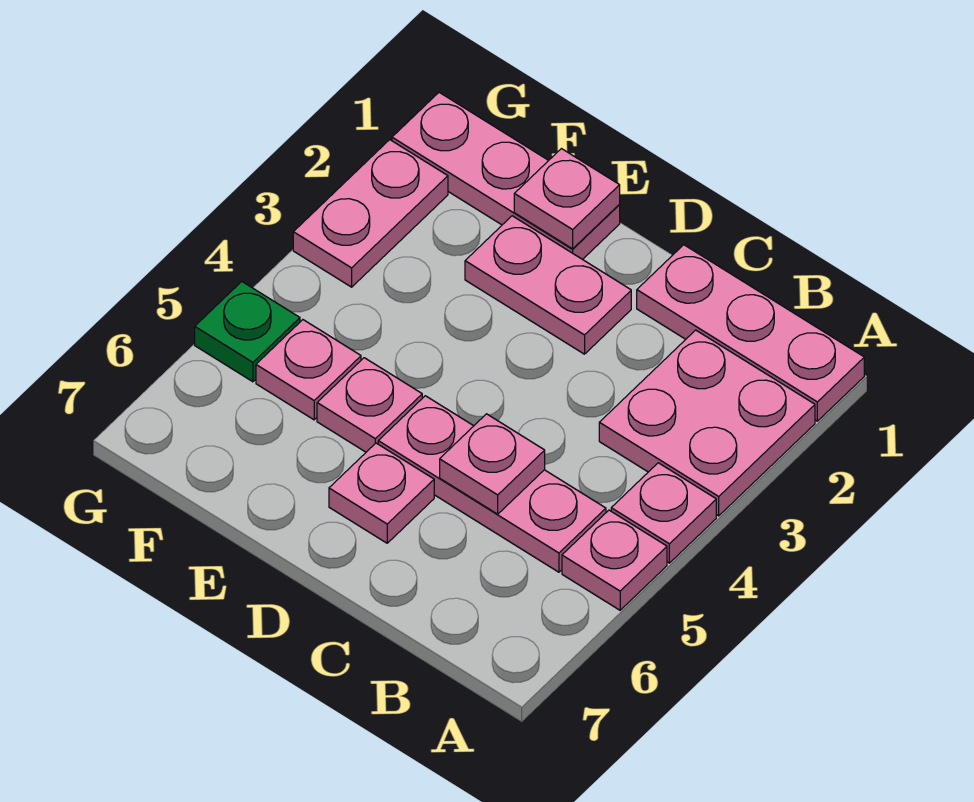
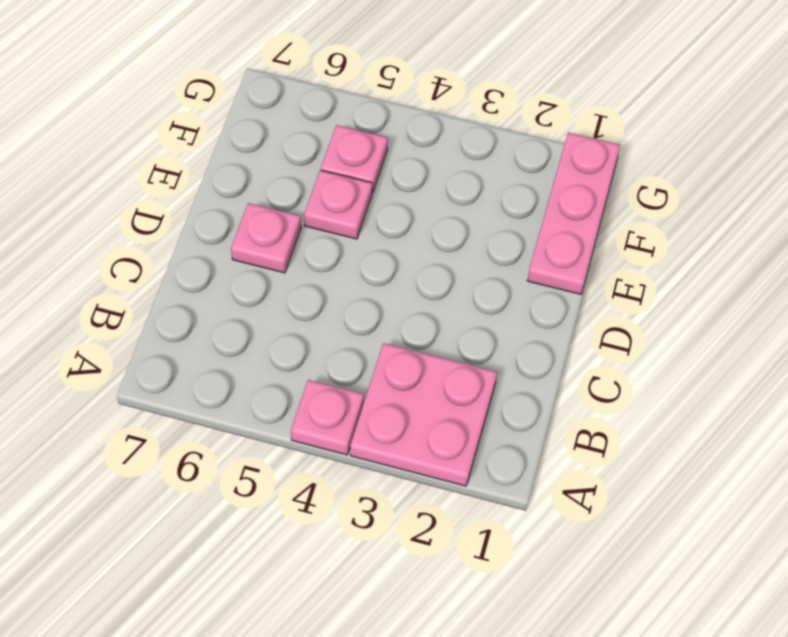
none -> pink 1x3 plate [637,245,864,421]
none -> pink 1x1 plate [562,510,667,610]
none -> pink 1x3 plate [378,396,606,572]

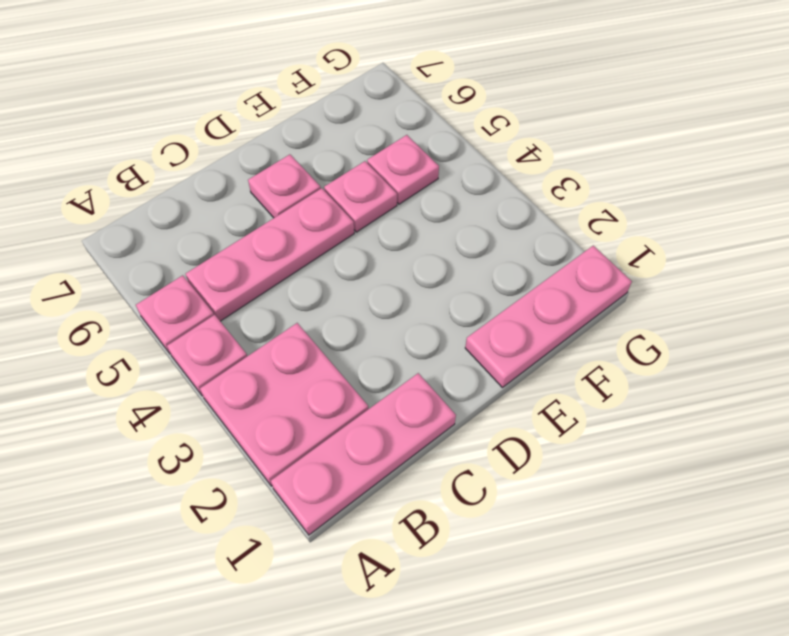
none -> pink 1x2 plate [465,216,631,354]
none -> pink 1x2 plate [293,140,448,287]
none -> green 1x1 plate [195,281,300,382]

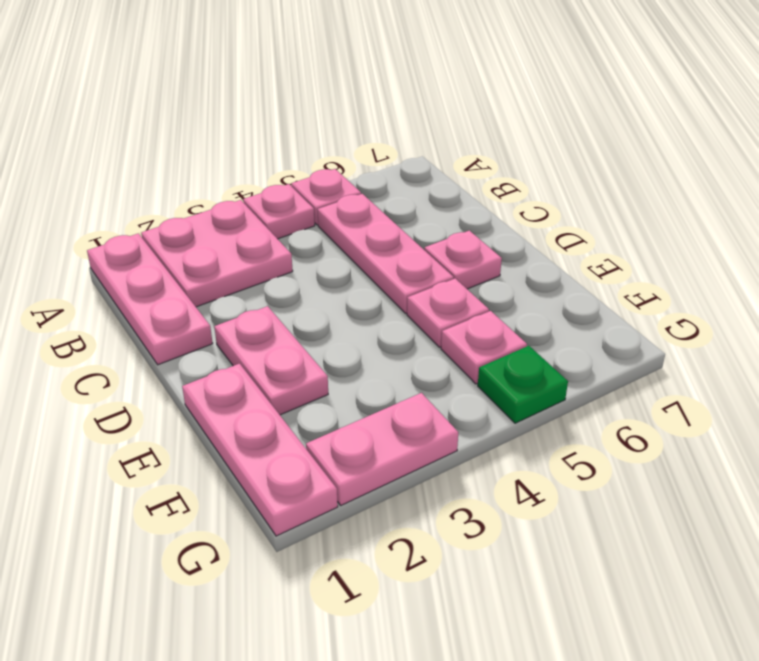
none -> pink 1x1 plate [440,414,545,514]
none -> pink 1x1 plate [514,149,620,249]

